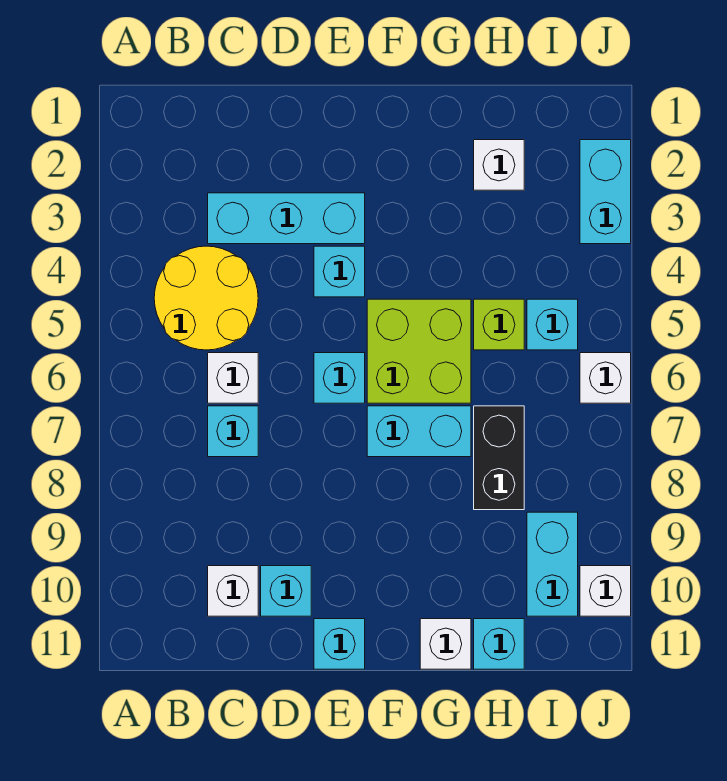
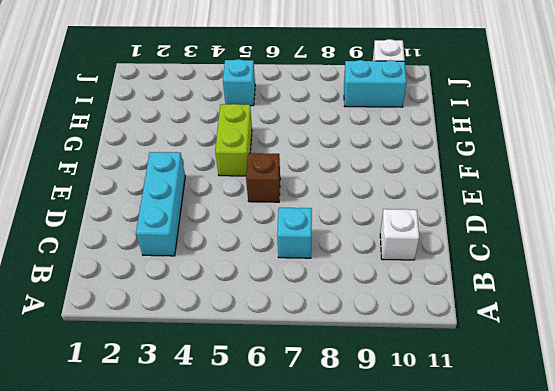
brown 1x1 brick [246,153,280,202] -> cyan 1x1 brick [314,353,365,403]
lime 1x2 brick [215,104,252,176] -> lime 2x2 brick [367,299,471,403]
none -> yellow 2x2 round brick [154,246,258,350]
none -> white 1x1 brick [208,353,258,403]
none -> cyan 1x1 brick [261,566,311,616]

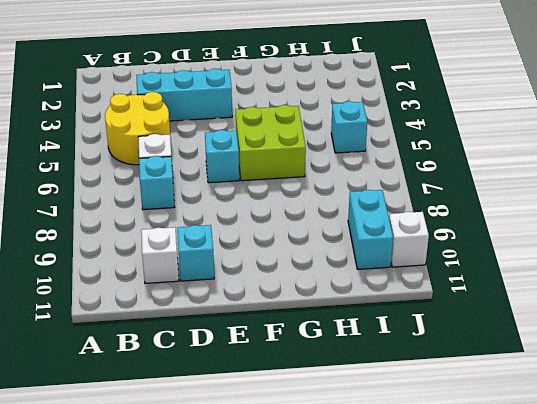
none -> cyan 1x1 brick [314,246,365,297]
none -> cyan 1x1 brick [314,619,365,669]
none -> cyan 1x2 brick [367,406,471,457]

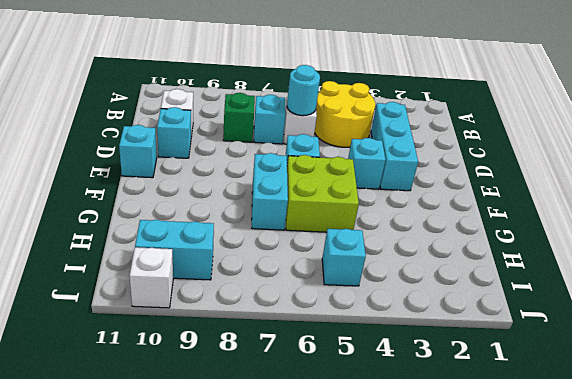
cyan 1x1 round brick [287,65,320,116] -> none
green 1x1 brick [223,93,255,142] -> none
none -> white 1x1 brick [420,619,471,669]
none -> white 1x1 brick [474,140,524,190]
none -> lime 1x1 brick [474,299,524,350]

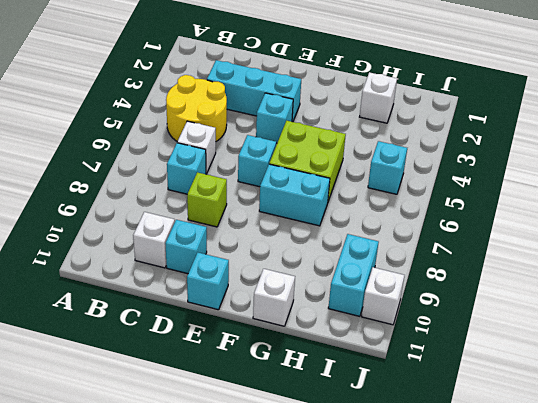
lime 1x1 brick [187,172,227,227] -> lime 1x1 brick moved to [474,299,524,350]
none -> black 1x2 brick [474,406,524,510]
none -> cyan 1x1 brick [474,619,524,669]
none -> cyan 1x2 brick [580,140,631,244]

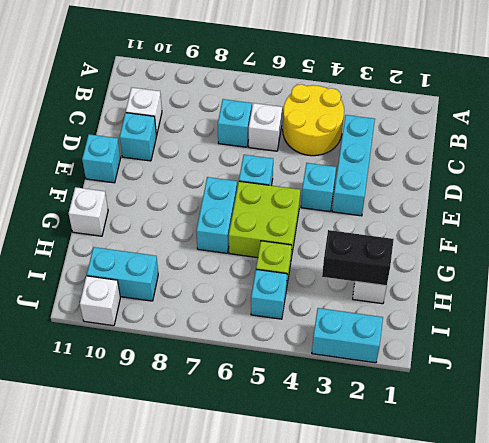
black 1x2 brick [322,230,394,286] -> black 1x2 brick moved to [474,406,524,510]
none -> cyan 1x1 brick [474,619,524,669]
none -> white 1x1 brick [580,353,631,403]

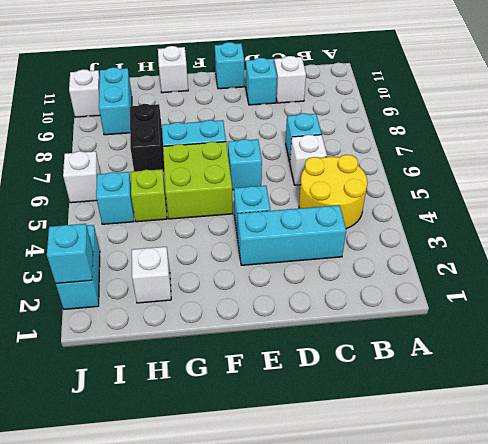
cyan 1x1 brick [47,224,93,283] -> cyan 1x1 brick moved to [474,619,524,669]

